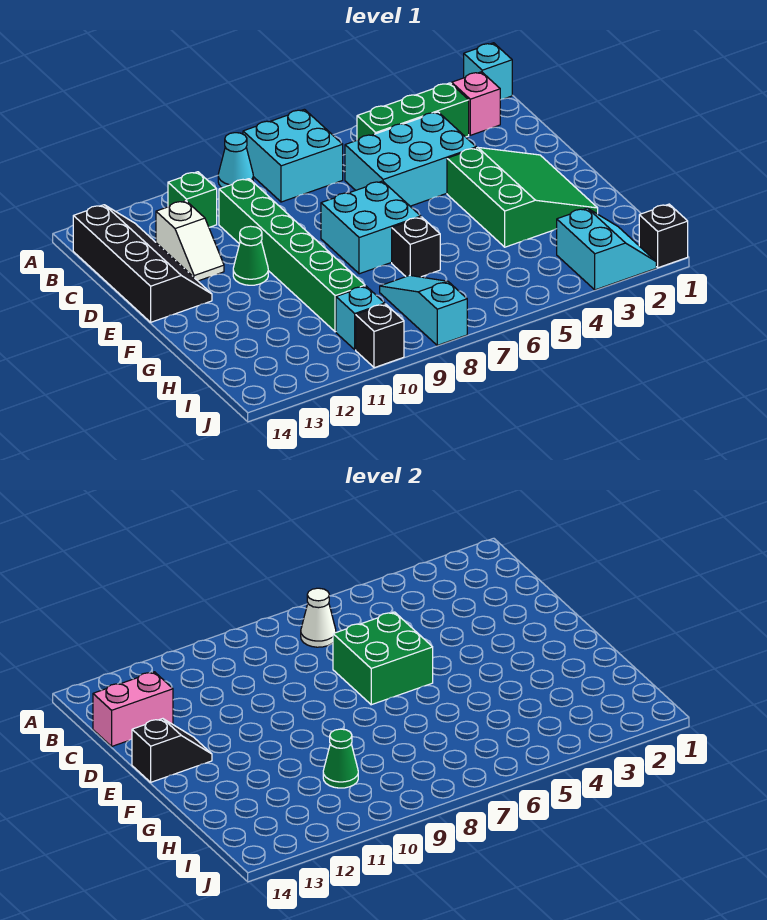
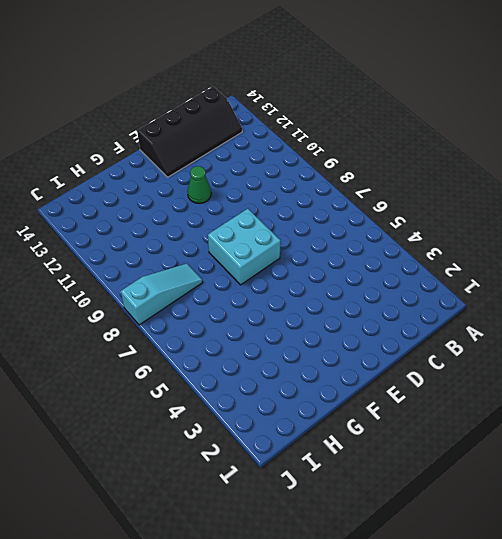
none -> cyan 1x1 brick [464,43,512,100]
none -> cyan 2x2 brick [243,109,343,202]
none -> cyan 1x1 cone [218,133,253,188]

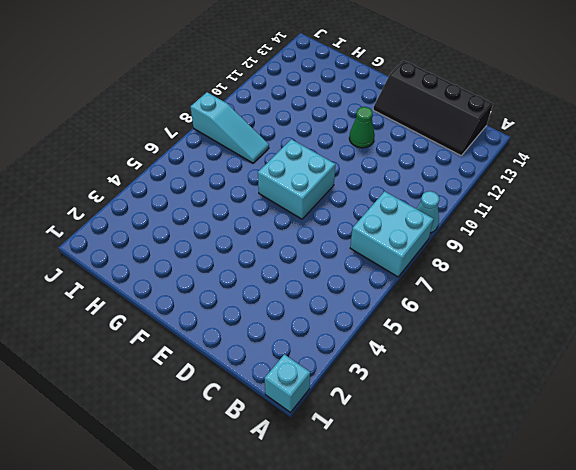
none -> pink 1x1 brick [452,72,500,135]
none -> green 1x3 brick [357,83,469,140]
none -> green 1x1 brick [168,172,217,227]

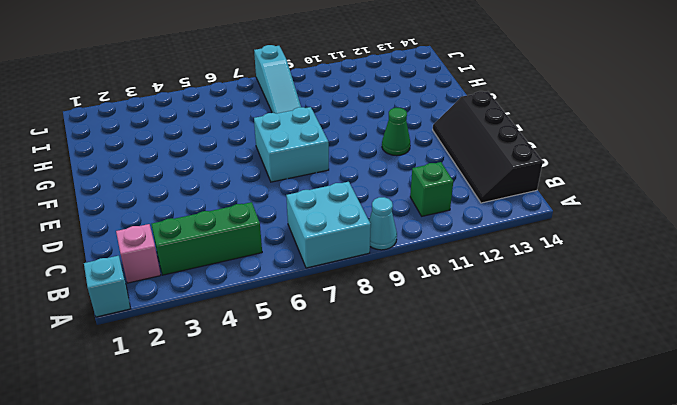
none -> cyan 2x3 brick [345,112,476,206]
none -> green 1x6 brick [219,179,365,332]
none -> white 1x2 slope [156,201,224,281]

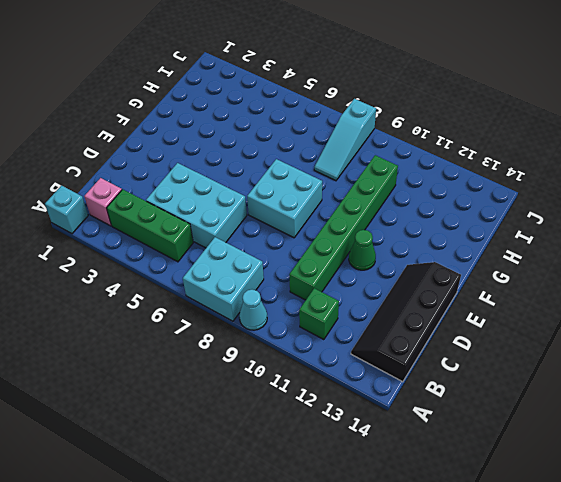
none -> white 1x2 slope [156,201,224,281]
none -> green 3x3 slope [447,148,598,247]
none -> black 1x1 brick [392,217,440,277]

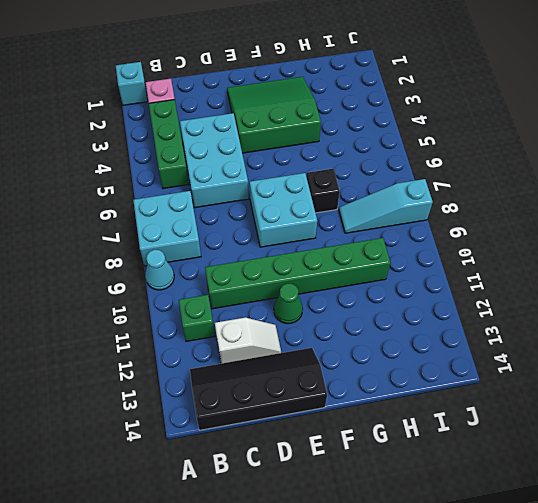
none -> cyan 2x2 slope [557,208,656,290]
none -> cyan 1x1 brick [336,286,385,350]
none -> black 1x1 brick [639,204,688,268]

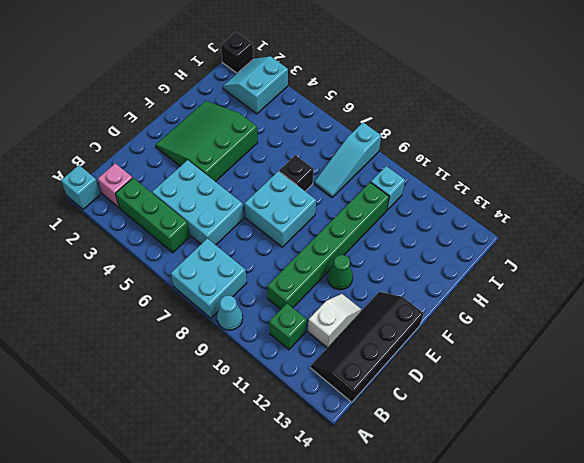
none -> black 1x1 brick [356,304,404,368]
none -> white 1x1 cone [301,588,336,647]
none -> pink 1x2 brick [93,672,173,746]

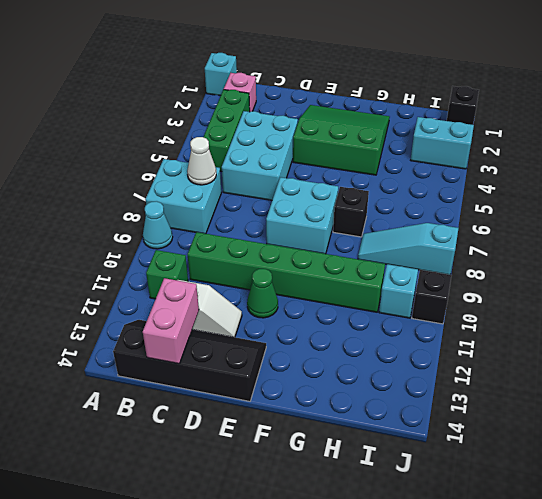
none -> green 2x2 brick [333,612,433,705]
none -> black 1x2 slope [132,719,212,782]
none -> green 1x1 cone [323,729,358,788]

